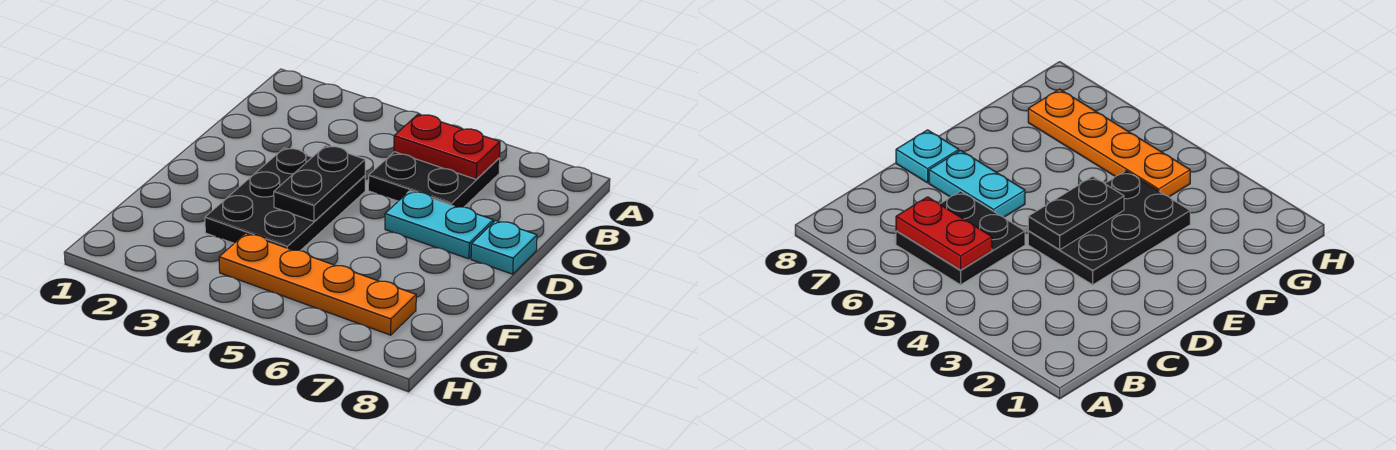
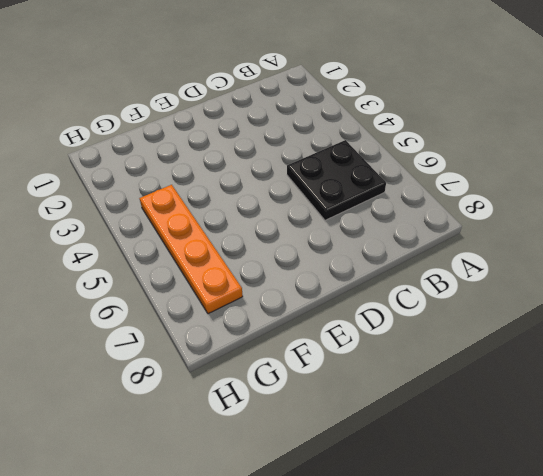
none -> black 2x3 plate [205,148,365,251]
none -> cyan 1x2 plate [385,191,493,259]

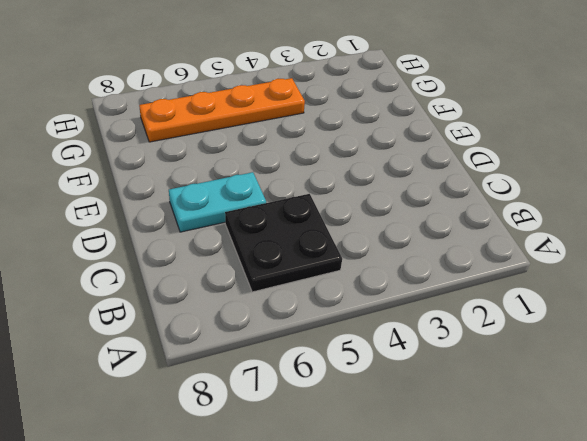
none -> black 2x3 plate [205,148,365,251]
none -> cyan 1x1 plate [471,221,537,274]

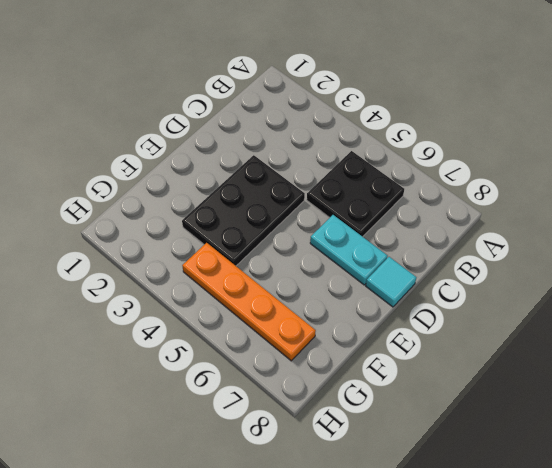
cyan 1x1 tile [366,257,416,307] -> cyan 1x1 plate [471,221,537,274]
none -> red 1x2 plate [394,114,500,179]
none -> black 1x2 plate [274,146,365,221]

